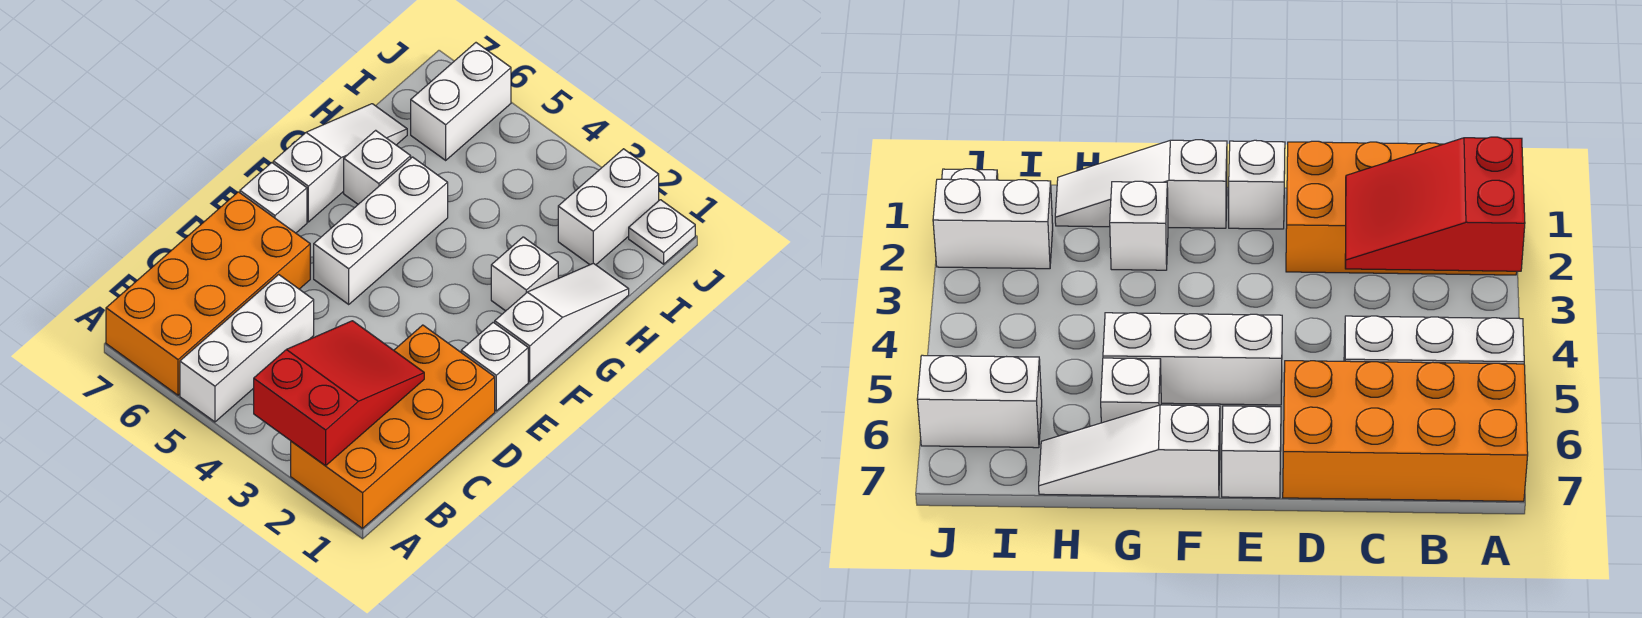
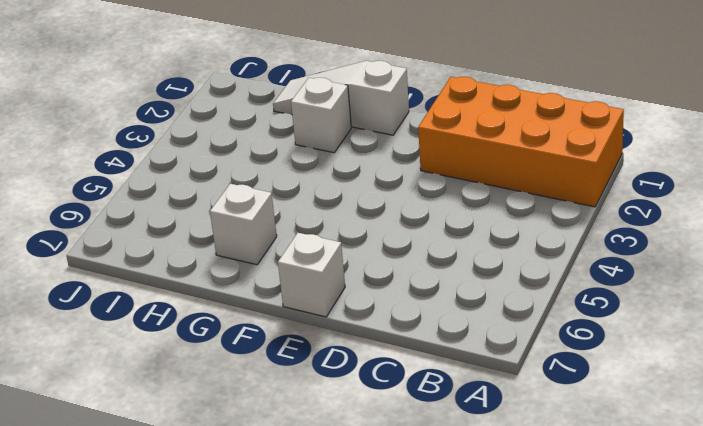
none -> white 1x3 brick [180,275,314,422]
none -> orange 2x4 brick [106,192,310,395]
none -> white 1x1 brick [461,322,528,411]

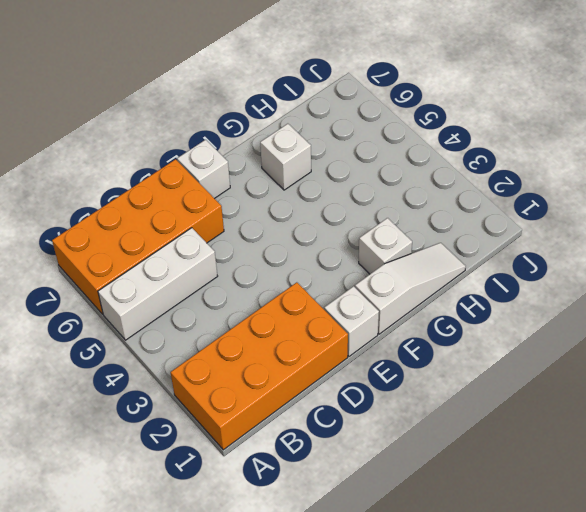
none -> white 1x3 brick [314,157,448,304]
none -> white 1x3 slope [273,104,407,222]
none -> white 1x2 brick [558,149,659,265]

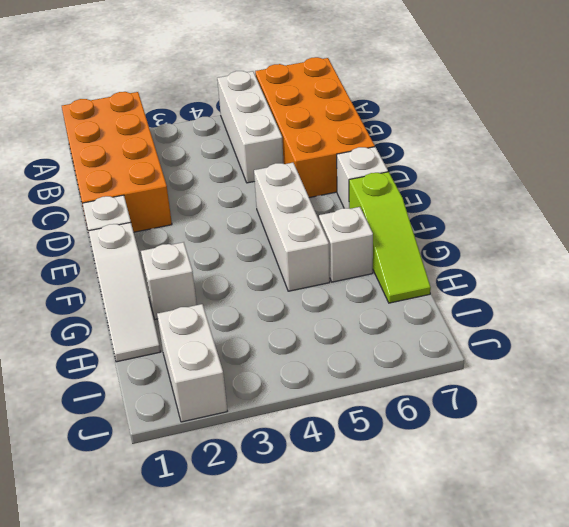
lime 1x3 slope [349,172,431,303] -> white 1x3 slope [273,104,407,222]
none -> white 1x2 brick [411,43,511,160]
none -> white 1x1 plate [629,200,695,264]
none -> red 2x3 slope [254,321,424,466]

